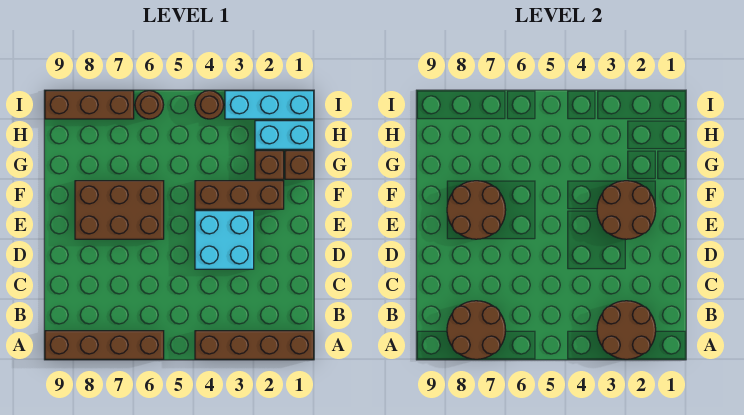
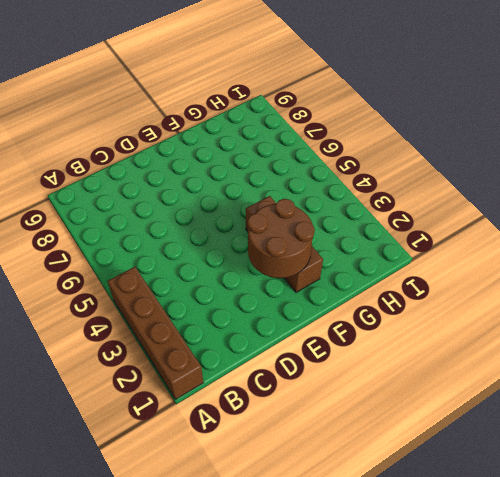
none -> brown 1x4 brick [45,331,164,359]
none -> cyan 2x2 brick [195,211,254,269]
none -> brown 2x3 brick [75,181,164,239]

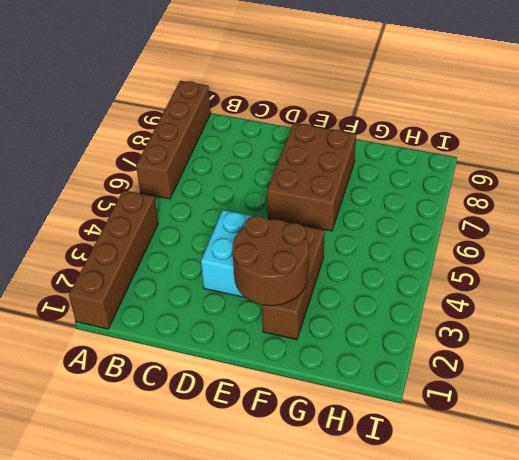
none -> brown 1x1 brick [285,151,314,179]
none -> brown 1x1 brick [255,151,284,179]
none -> cyan 1x2 brick [255,121,314,149]

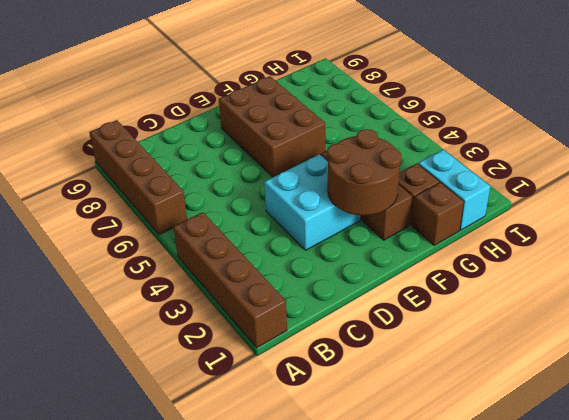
none -> cyan 1x3 brick [225,91,314,119]
none -> brown 1x1 round brick [195,91,224,119]
none -> brown 1x1 round brick [135,91,164,119]

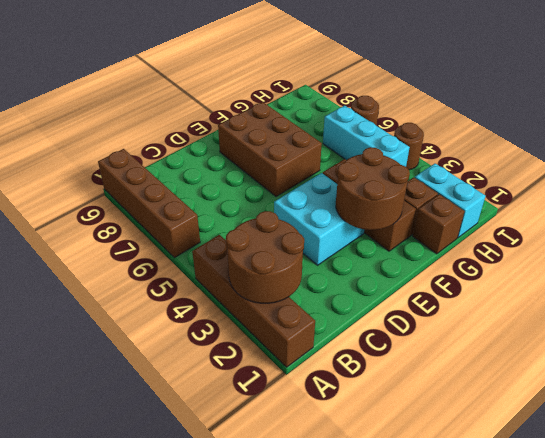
cyan 1x3 brick [323,106,410,167] -> cyan 1x3 brick moved to [225,91,314,119]
none -> brown 1x3 brick [45,91,134,119]
none -> brown 2x2 round brick [447,301,506,359]
none -> brown 2x2 round brick [447,181,506,239]

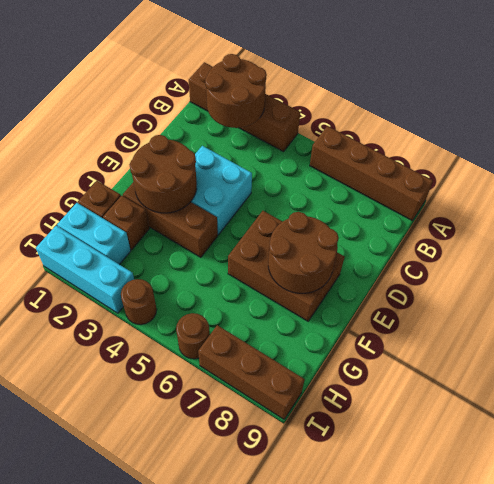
none -> brown 2x2 round brick [447,301,506,359]

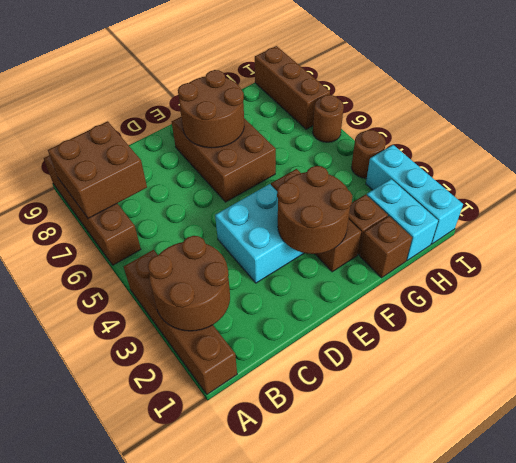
brown 2x2 brick [48,121,147,218] -> brown 2x2 round brick [447,301,506,359]

